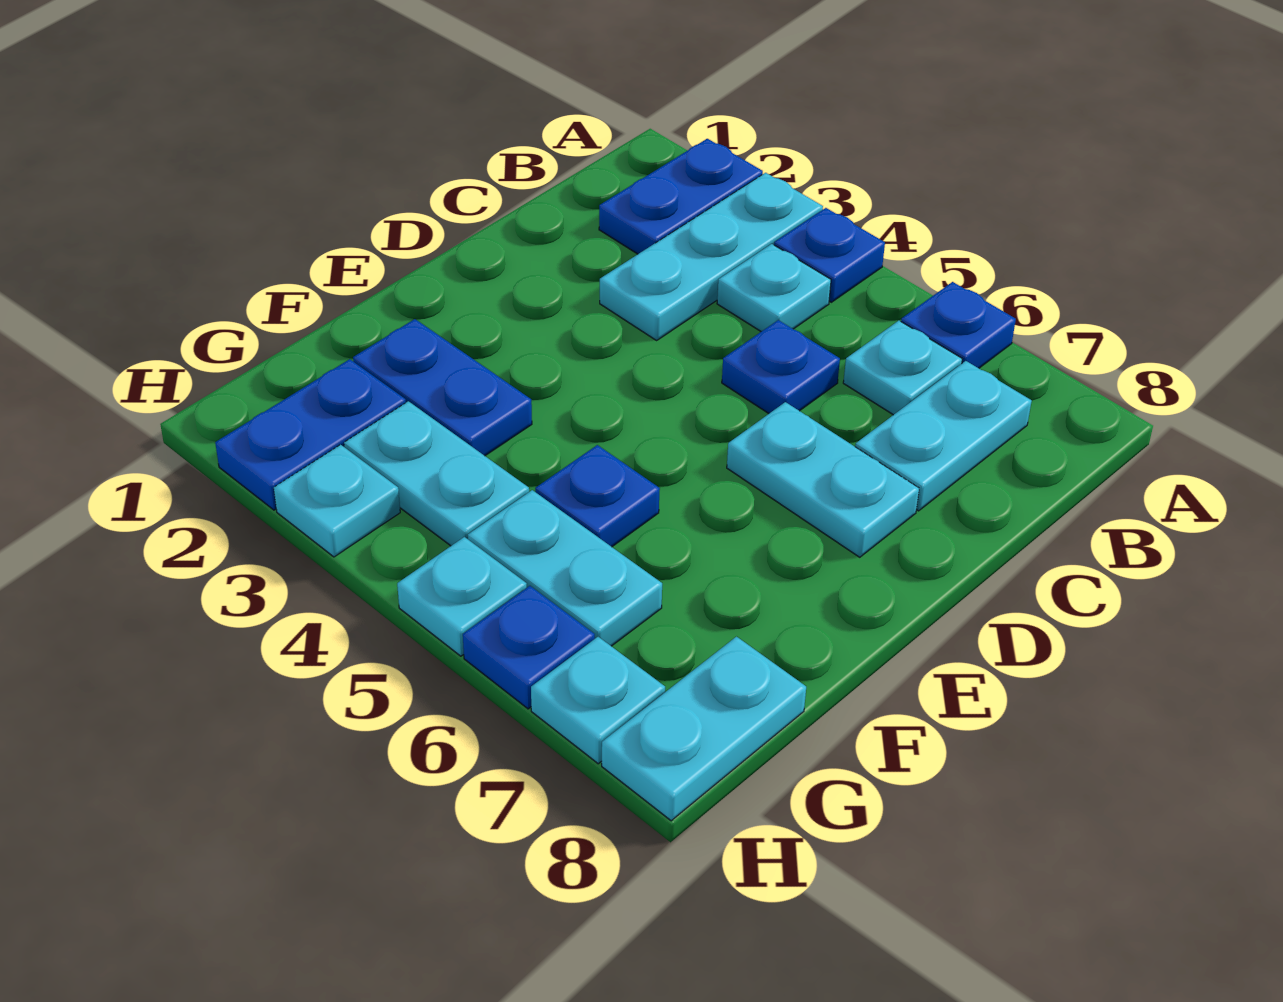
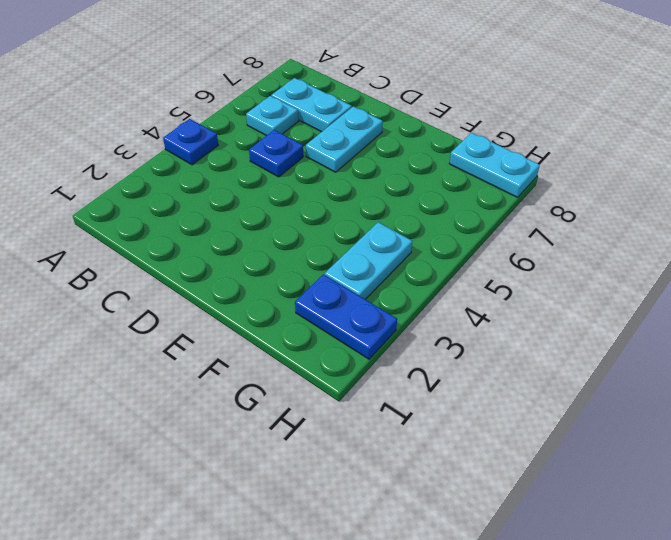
none -> blue 1x2 plate [599,139,763,254]
none -> cyan 1x3 plate [600,173,823,340]
none -> blue 1x1 plate [901,282,1016,368]

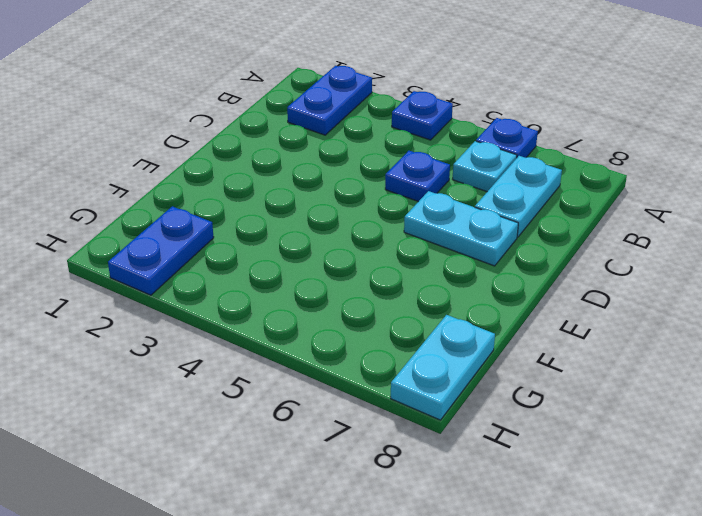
none -> cyan 1x3 plate [600,173,823,340]
none -> cyan 1x1 plate [717,244,831,332]
none -> blue 1x2 plate [353,319,532,456]

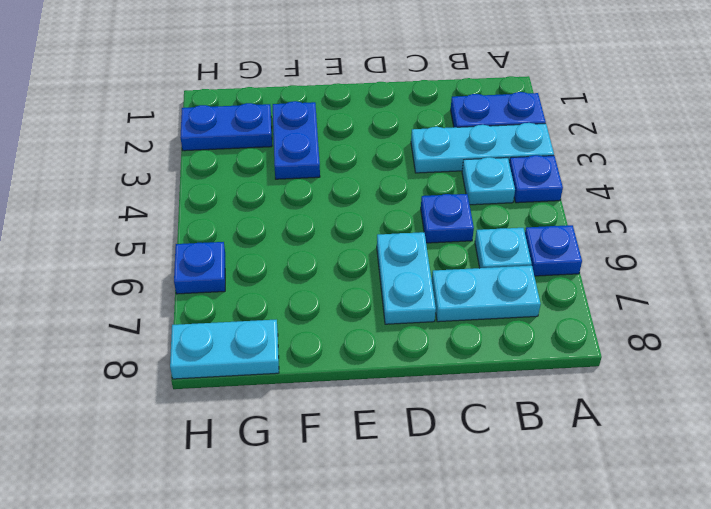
none -> blue 1x1 plate [535,445,660,547]
none -> cyan 1x2 plate [344,401,529,546]
none -> cyan 1x2 plate [468,490,662,646]

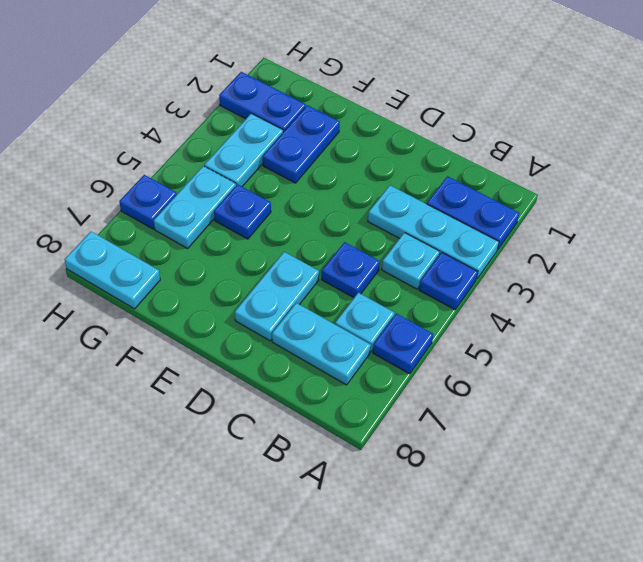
none -> cyan 1x1 plate [274,445,400,557]
none -> cyan 1x1 plate [397,537,527,656]
none -> cyan 1x1 plate [531,637,665,764]

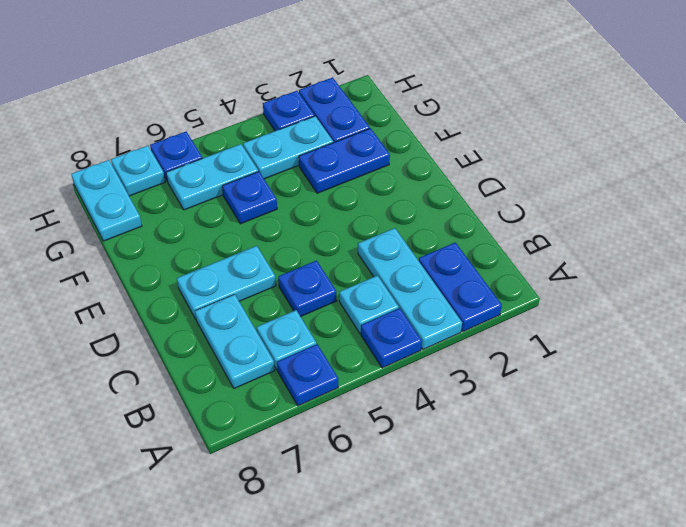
blue 1x1 plate [263,91,315,131] -> cyan 1x1 plate [274,445,400,557]
none -> cyan 1x1 plate [397,537,527,656]

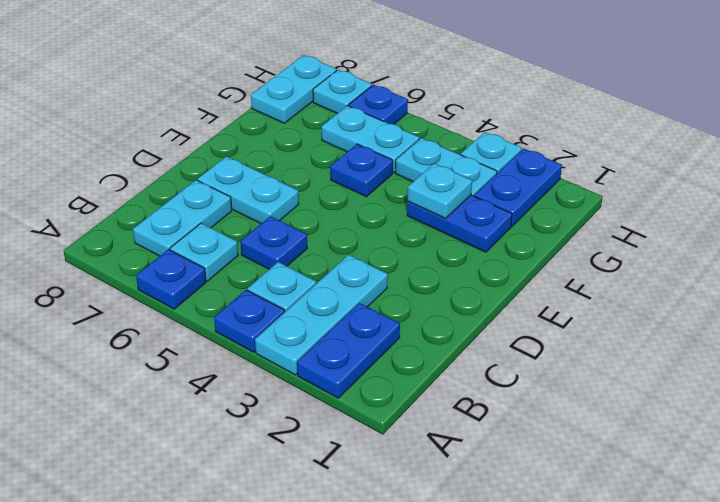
cyan 1x1 plate [408,163,472,219] -> cyan 1x1 plate moved to [397,537,527,656]

